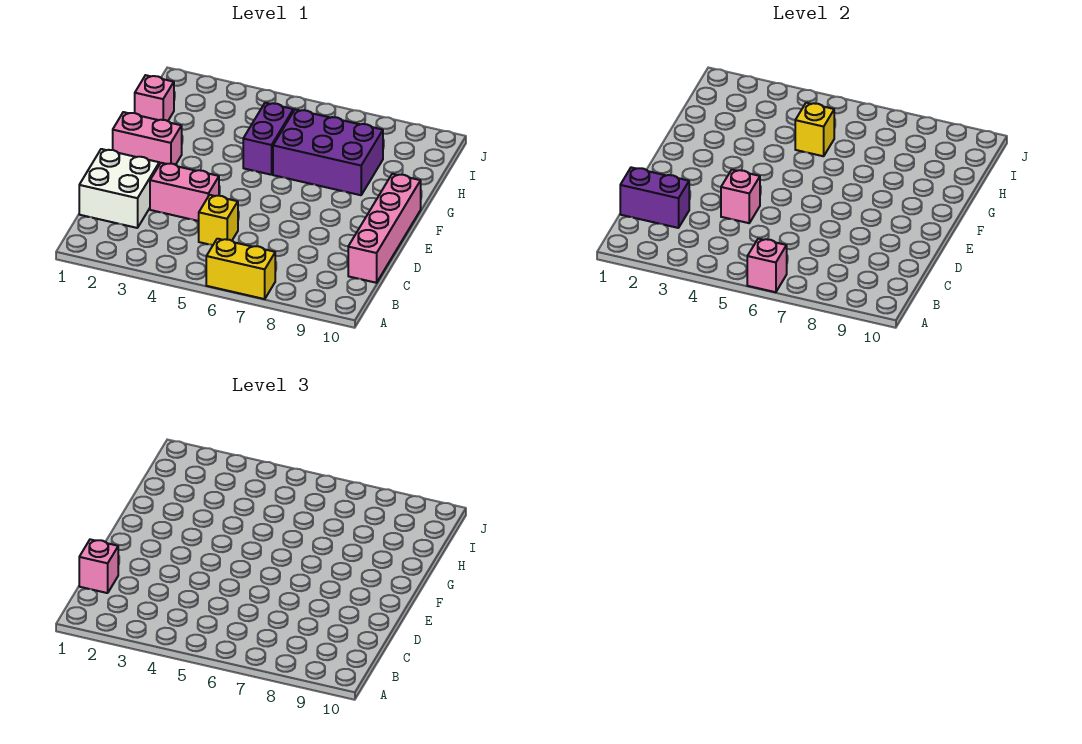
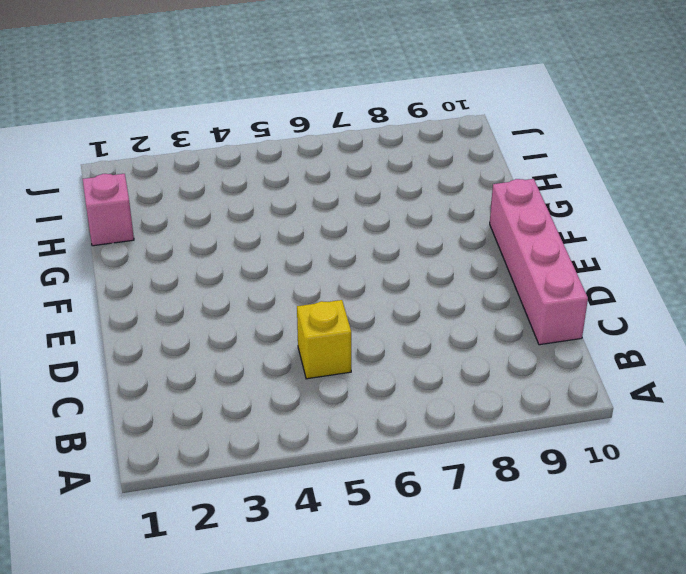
none -> yellow 1x2 brick [206,239,275,299]
none -> white 2x2 brick [79,149,159,228]
none -> pink 1x2 brick [150,163,219,221]

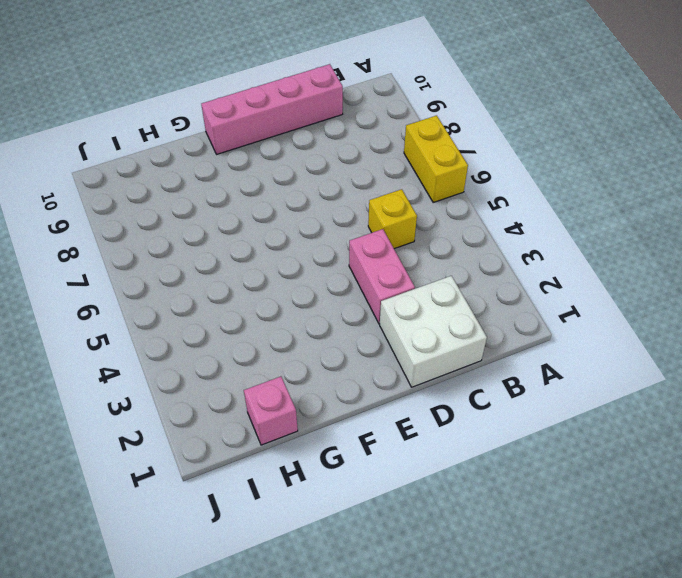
none -> pink 1x2 brick [113,112,182,165]
none -> purple 1x2 brick [243,103,293,175]
none -> purple 2x3 brick [273,110,383,195]

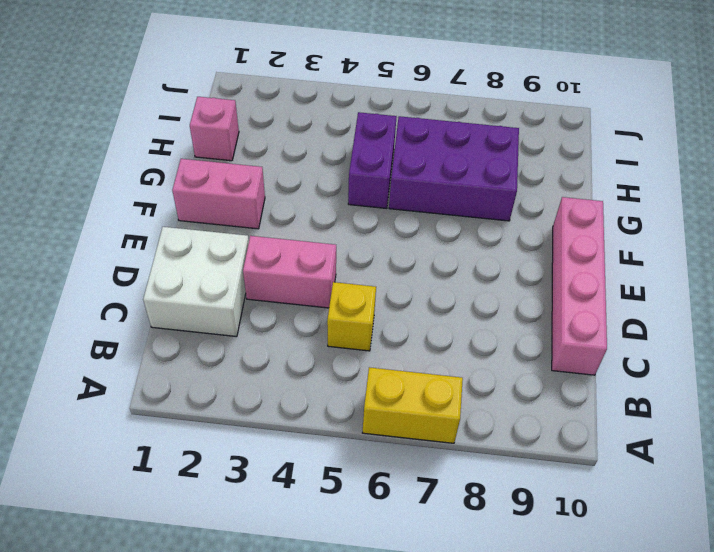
none -> pink 1x1 brick [747,239,787,292]
none -> purple 1x2 brick [620,167,689,228]
none -> pink 1x1 brick [721,170,760,223]

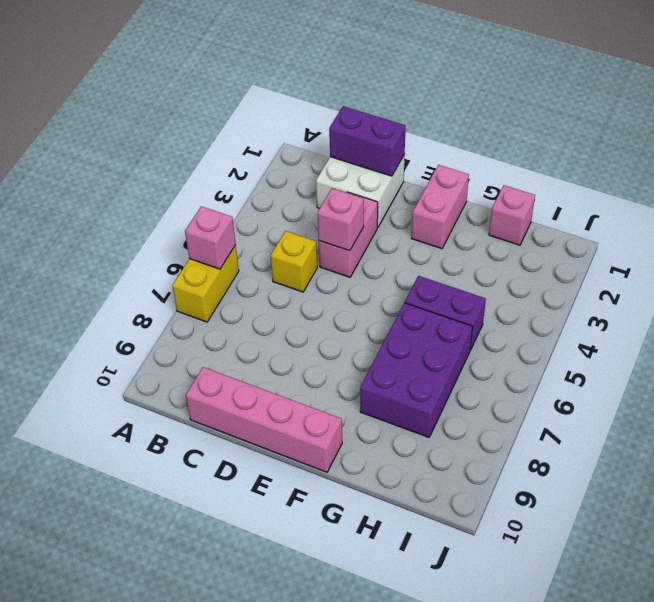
purple 1x2 brick [329,106,406,176] -> purple 1x2 brick turned to [620,167,689,228]
none -> yellow 1x1 brick [795,103,834,156]
none -> pink 1x1 brick [79,539,118,593]

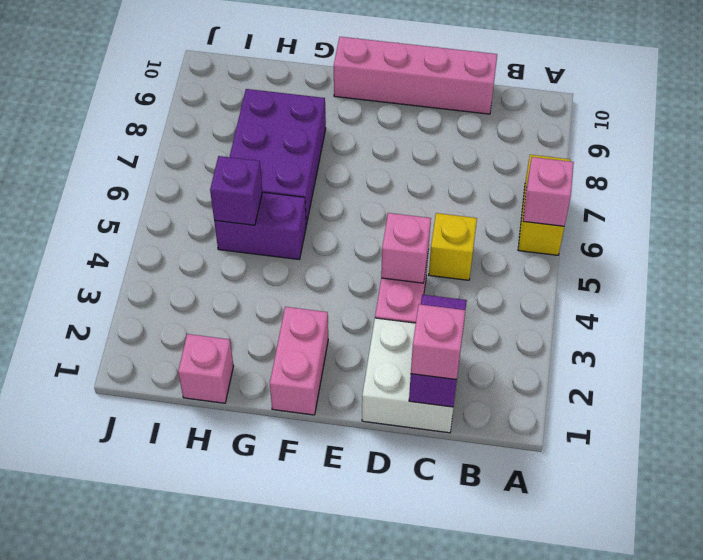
purple 1x1 brick [210,156,262,225] -> yellow 1x1 brick [795,103,834,156]

